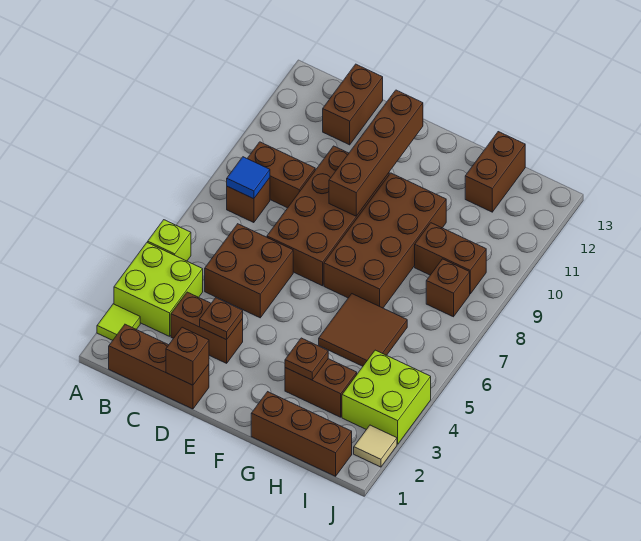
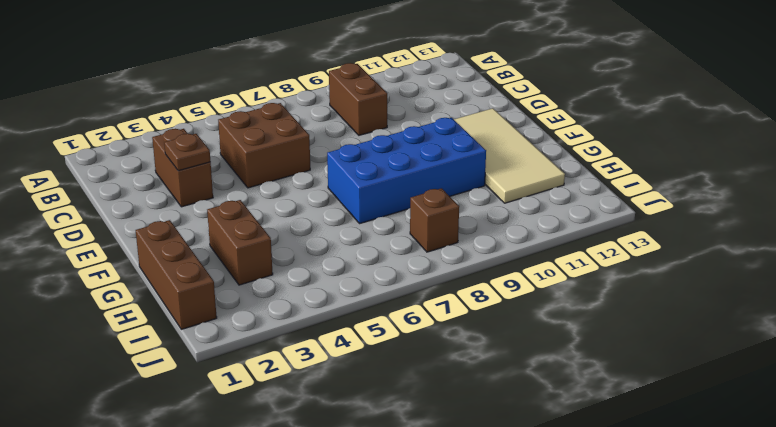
tan 2x4 tile [454,108,565,203] -> brown 1x2 brick [465,132,525,212]
blue 2x4 brick [327,118,486,224] -> brown 2x4 brick [324,173,446,308]
none -> lime 1x1 tile [97,304,140,340]
none -> lime 2x2 brick [114,242,203,336]
none -> lime 1x1 brick [148,220,191,261]

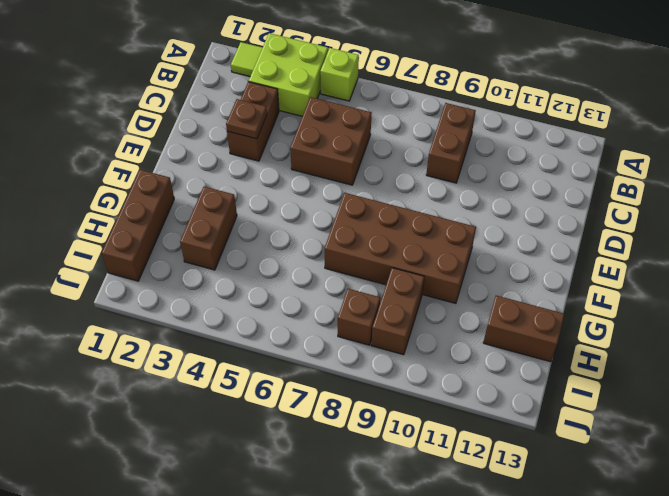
none -> brown 1x3 brick [109,324,209,409]
none -> brown 1x1 brick [227,178,270,223]
none -> brown 1x2 brick [323,64,383,145]

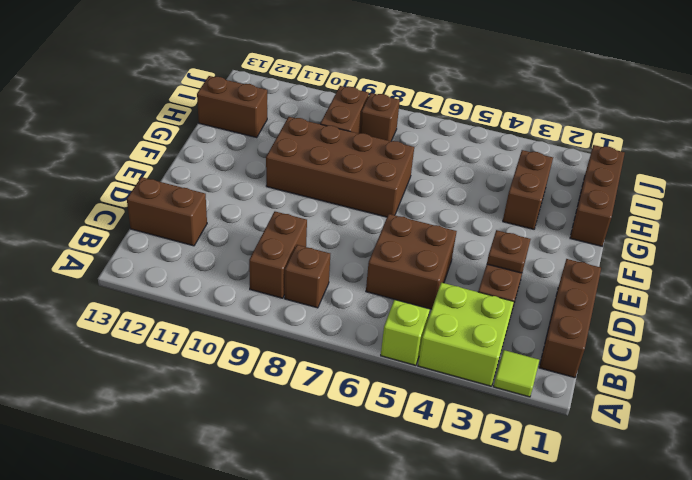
none -> brown 2x4 brick [267,146,389,286]
none -> brown 2x2 tile [319,294,407,366]
none -> lime 2x2 brick [342,350,431,444]

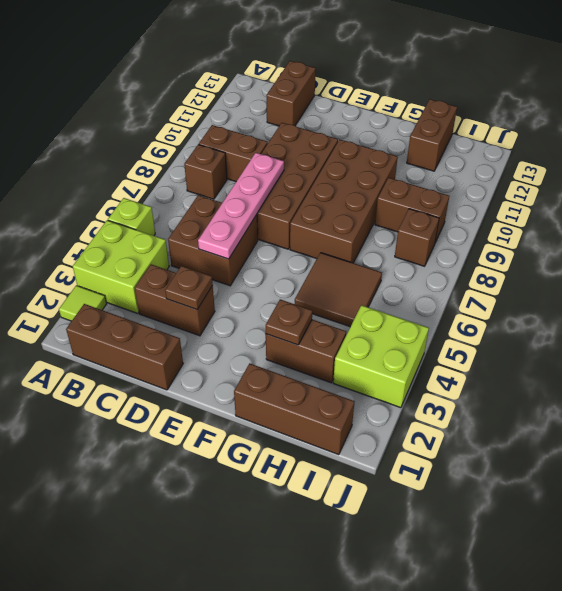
pink 1x4 plate [198,153,284,259] -> none
none -> tan 1x1 tile [354,425,397,467]
none -> blue 1x1 tile [227,157,270,199]
none -> brown 1x1 brick [166,327,209,385]

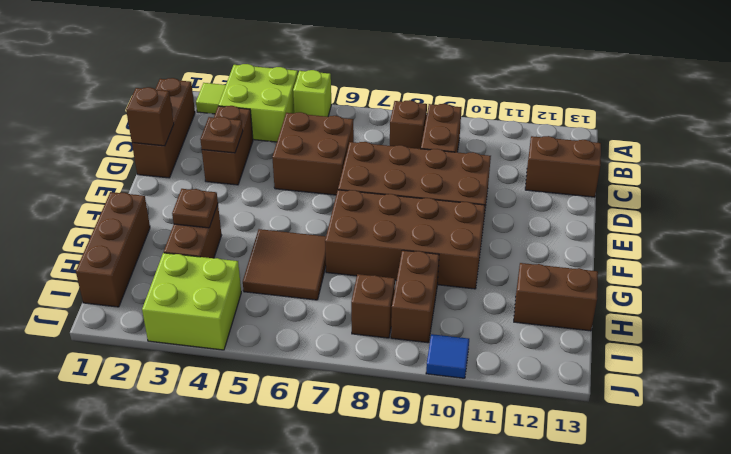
blue 1x1 tile [426,334,469,378] -> blue 1x1 tile moved to [227,157,270,199]
none -> tan 1x1 tile [354,425,397,467]
none -> brown 1x4 brick [329,90,423,216]

